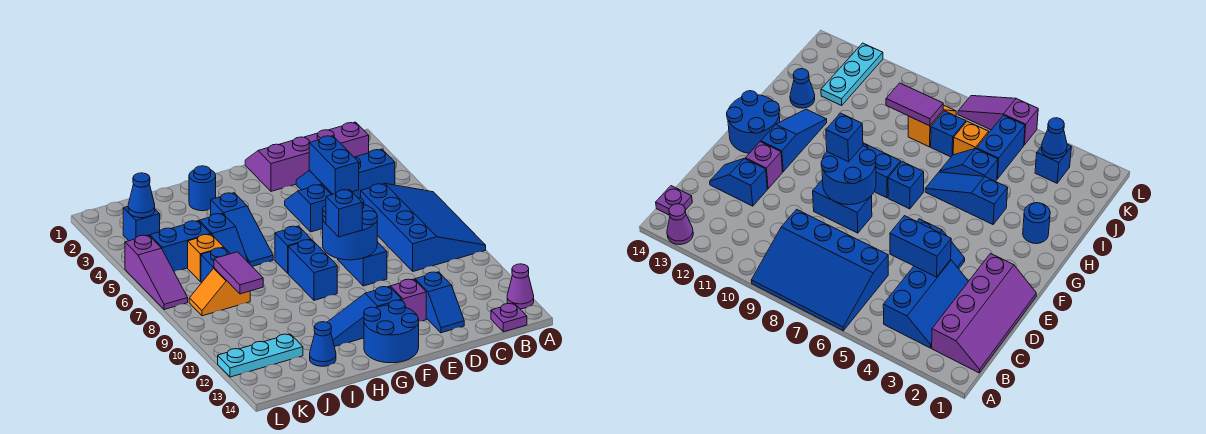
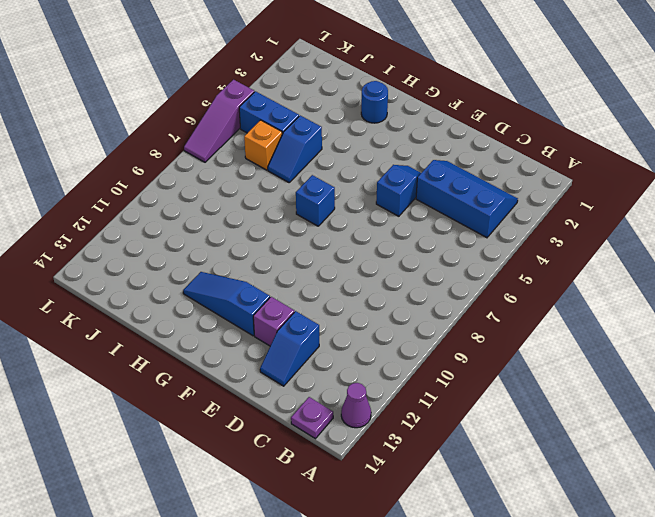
none -> blue 3x4 slope [361,183,486,271]
none -> purple 2x4 slope [245,122,369,191]
none -> blue 1x2 brick [338,242,387,286]

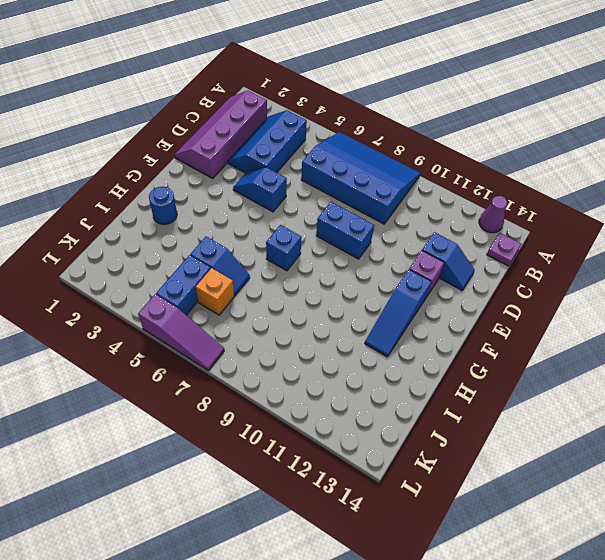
none -> blue 2x2 round brick [364,300,419,363]
none -> blue 1x2 brick [288,240,337,300]
none -> blue 1x3 slope [211,193,273,266]

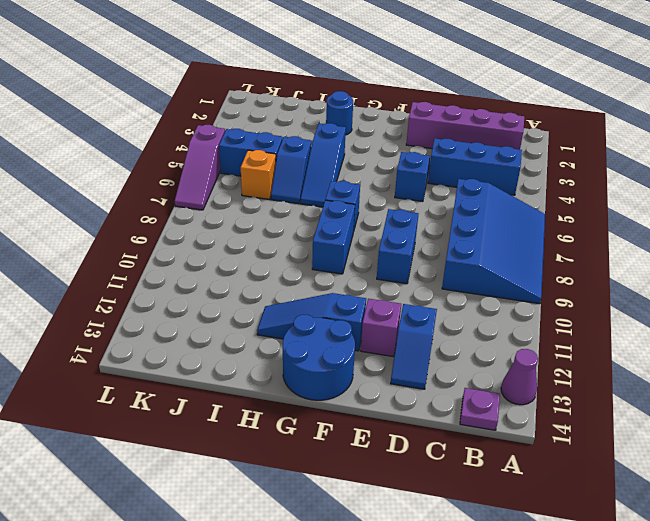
none -> blue 1x1 cone [310,322,336,366]
none -> blue 1x1 brick [201,248,230,283]
none -> orange 1x2 slope [189,268,250,316]

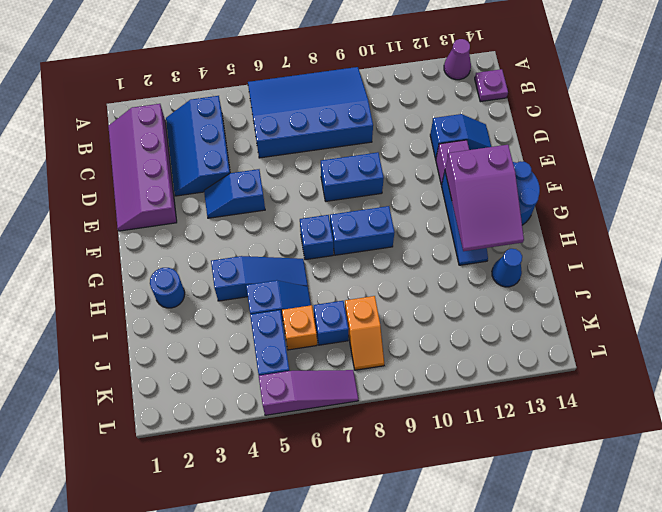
purple 2x3 slope [445,145,524,251] -> none
none -> cyan 1x3 plate [218,334,303,377]
none -> blue 1x1 brick [123,207,160,241]
none -> blue 1x2 brick [309,136,359,194]

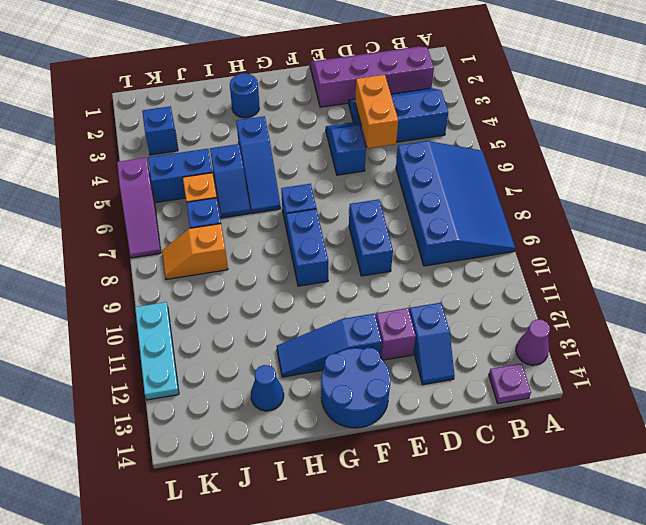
orange 1x2 brick [355,75,398,148] -> blue 1x2 brick [309,136,359,194]
cyan 1x3 plate [135,302,179,400] -> cyan 1x3 plate turned to [218,334,303,377]
none -> blue 2x2 round brick [323,198,377,260]
none -> purple 1x2 tile [214,252,263,294]
none -> blue 1x1 cone [128,173,155,218]

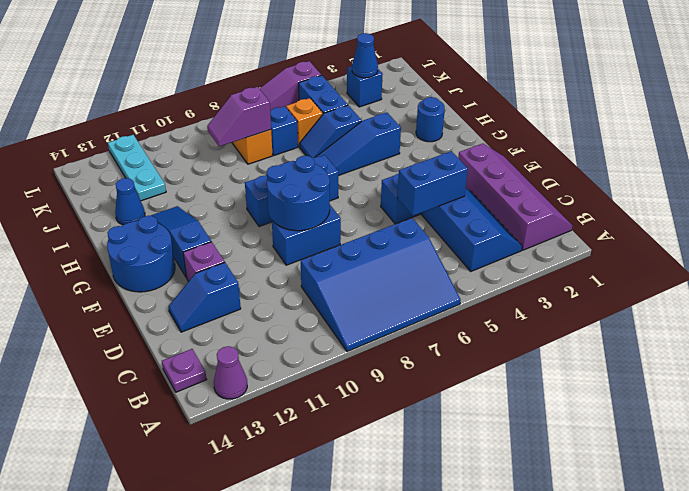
purple 1x2 slope [207,87,271,146] -> purple 1x2 tile [214,252,263,294]
none -> blue 1x1 brick [326,190,362,237]

